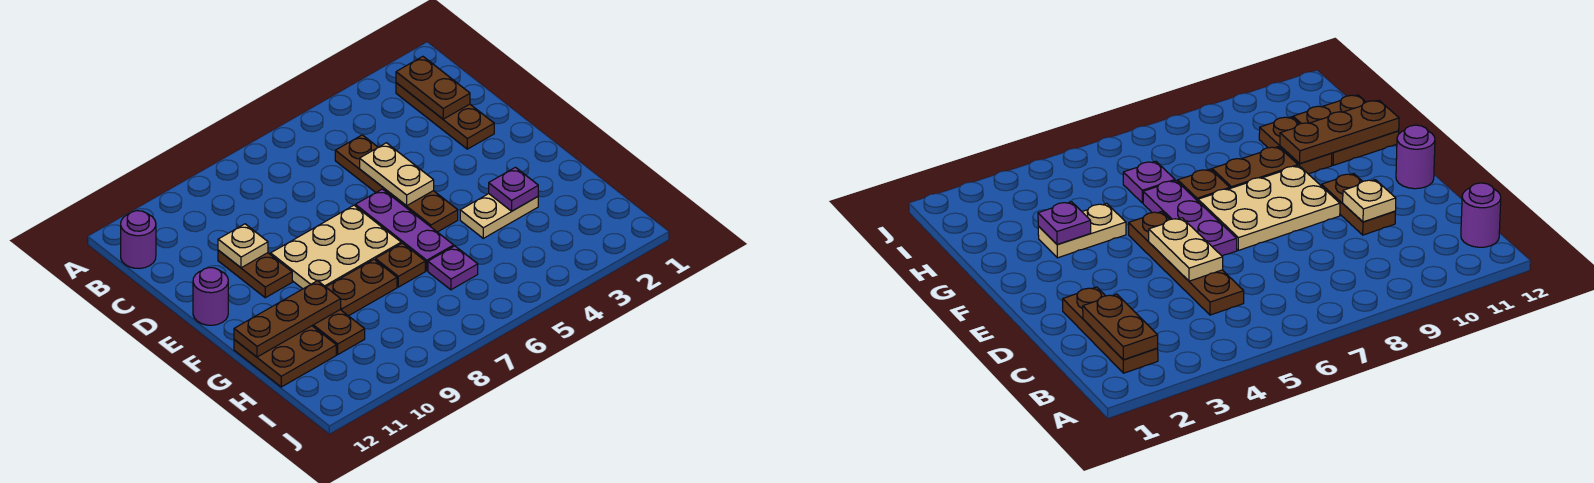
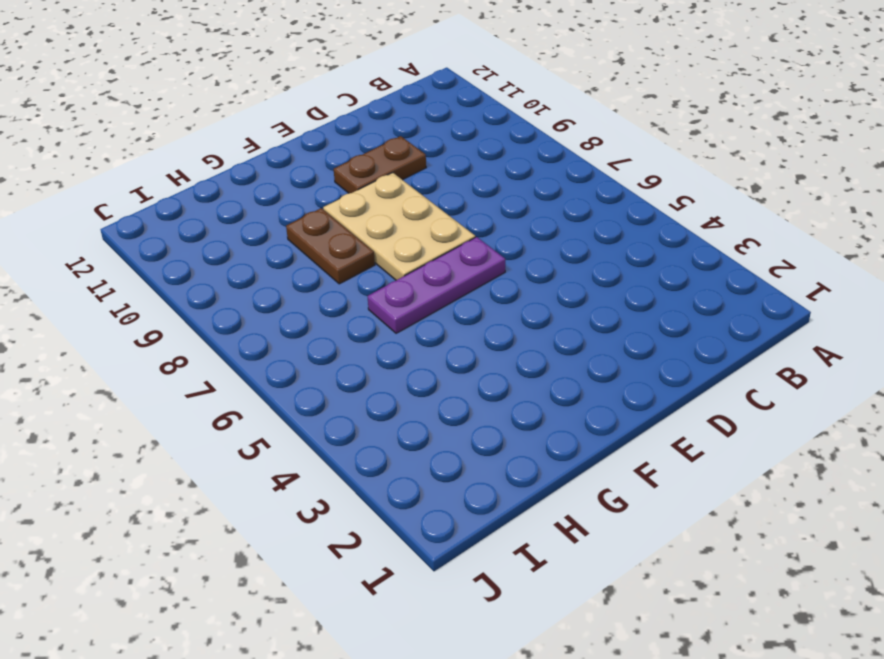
none -> brown 1x3 plate [396,83,494,149]
none -> purple 1x1 round brick [121,211,156,269]
none -> brown 1x4 plate [335,135,458,232]

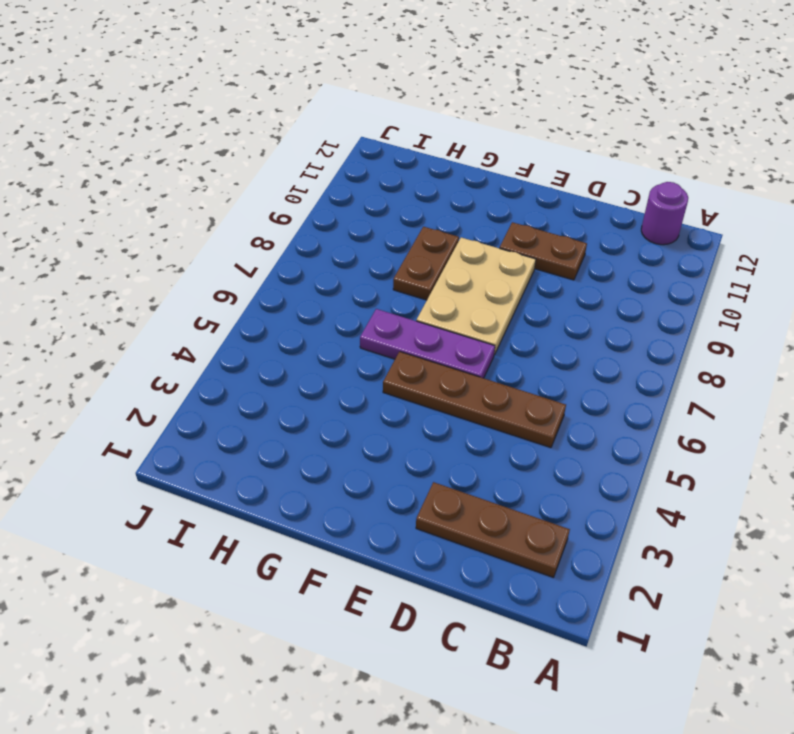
none -> purple 1x1 round brick [193,268,228,325]
none -> tan 1x2 plate [460,194,538,238]
none -> brown 1x1 plate [375,243,425,287]

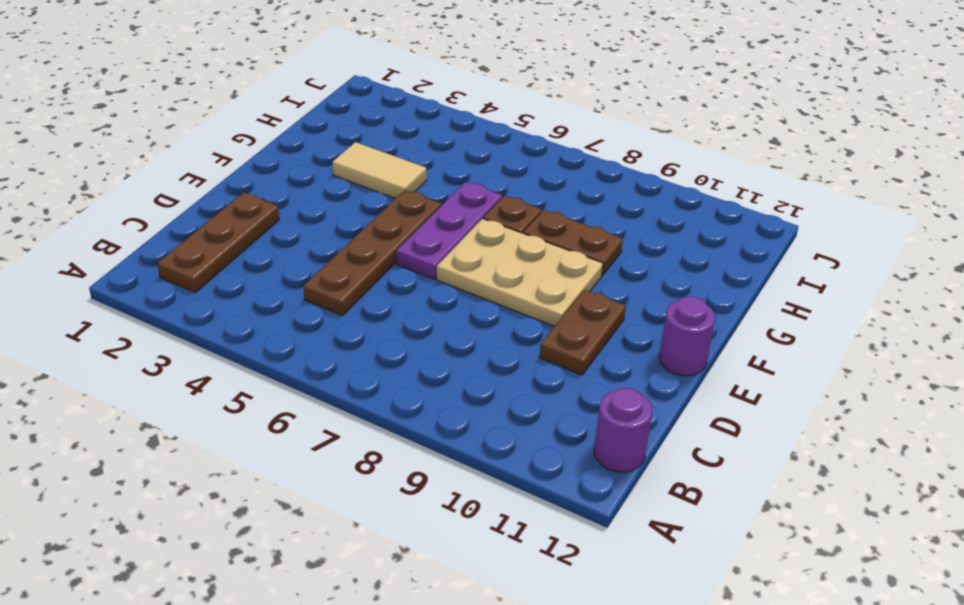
tan 1x2 tile [333,142,426,199] -> tan 1x2 plate [460,194,538,238]
none -> brown 1x2 plate [312,310,365,354]
none -> brown 2x2 plate [234,326,336,387]
none -> purple 1x1 plate [428,246,478,290]

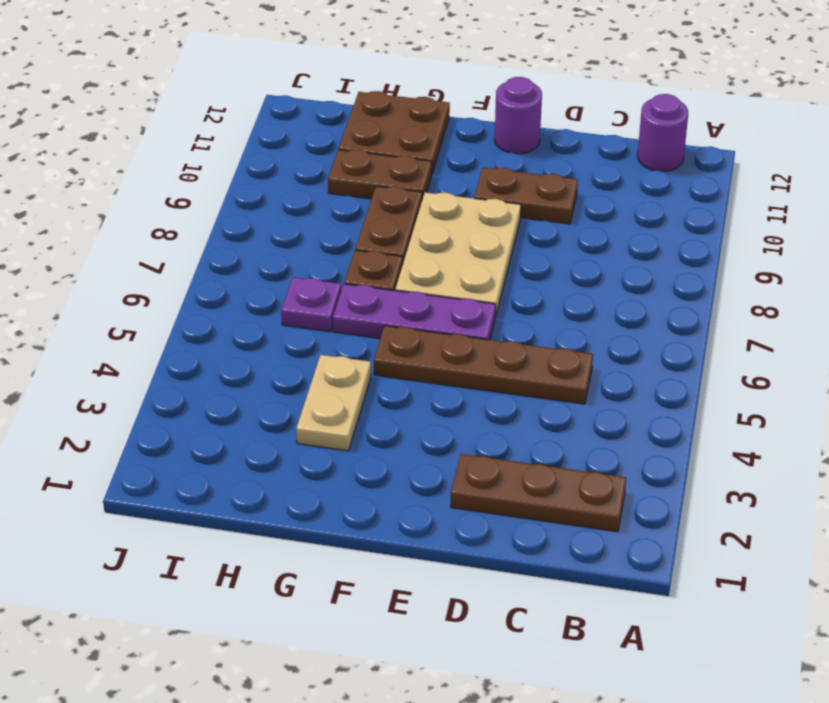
none -> brown 1x2 plate [396,56,470,119]
none -> tan 1x2 plate [360,143,434,206]
none -> tan 1x1 plate [218,224,268,268]

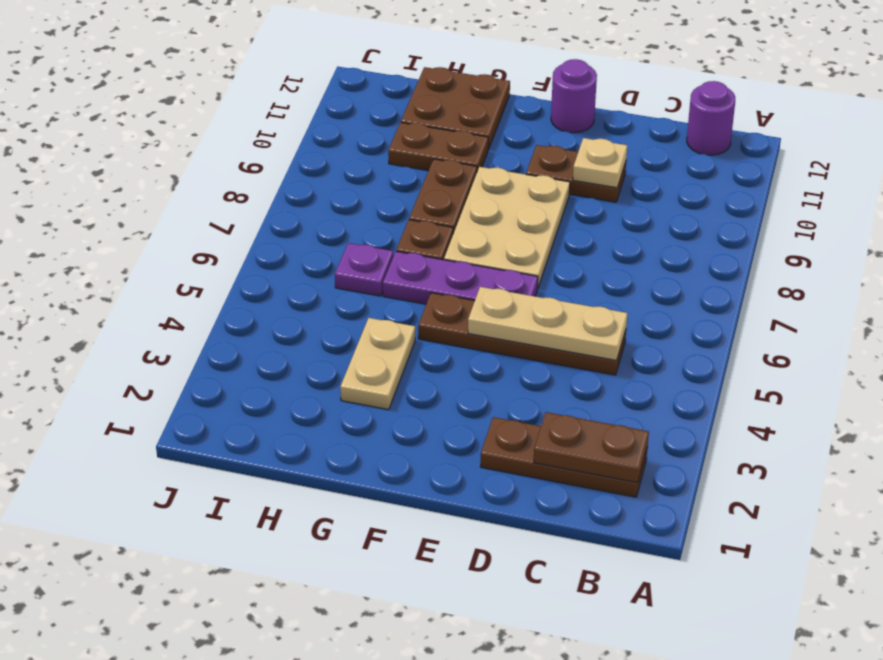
tan 1x3 plate [468,287,627,360] -> tan 1x2 plate [360,143,434,206]
none -> purple 1x1 plate [489,167,538,211]
none -> brown 1x3 plate [234,281,341,357]

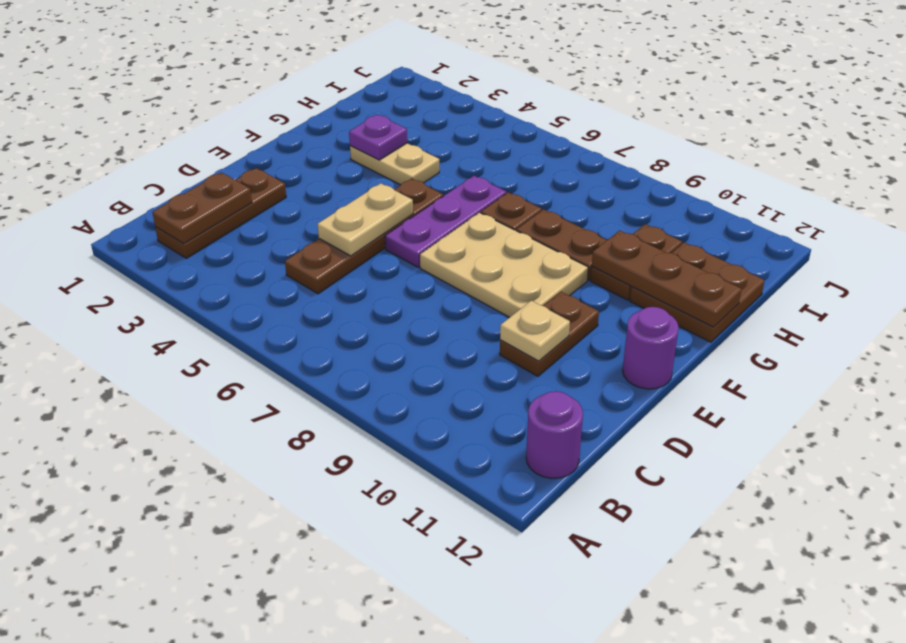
none -> purple 1x1 plate [428,246,478,290]

